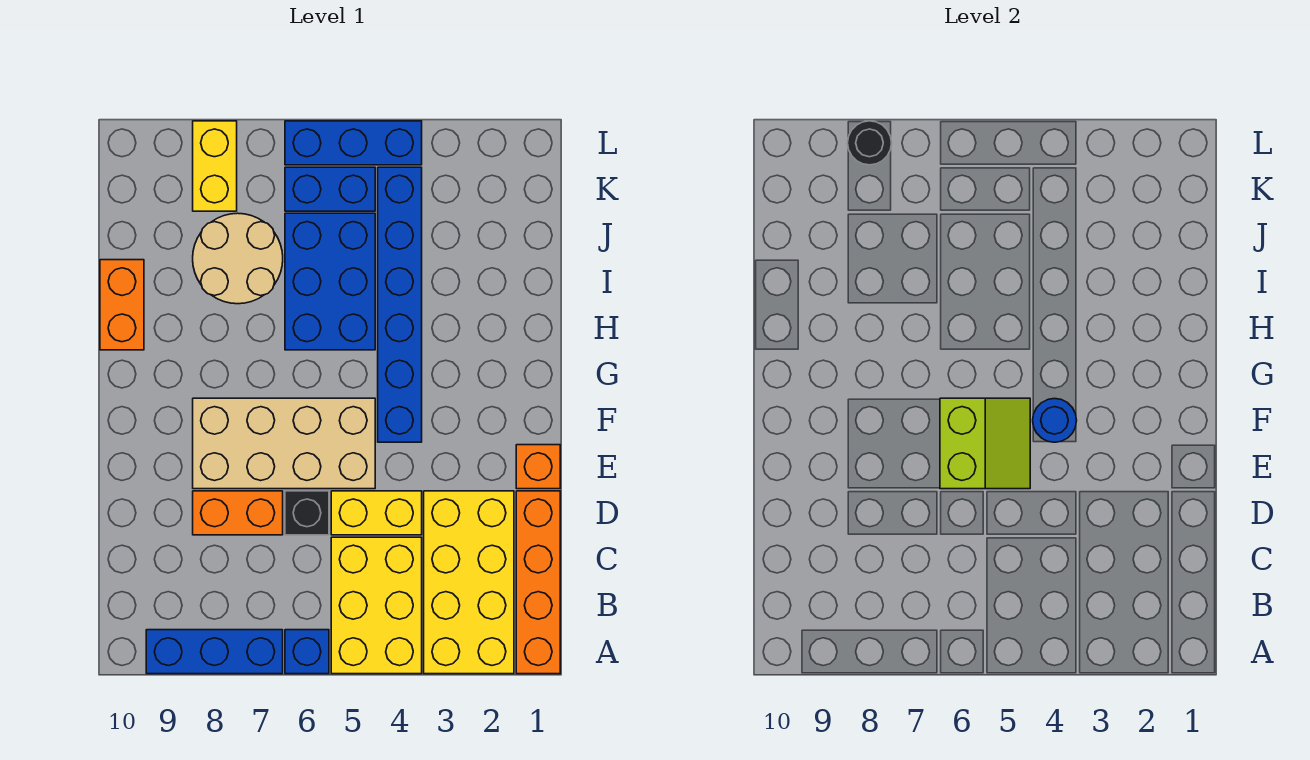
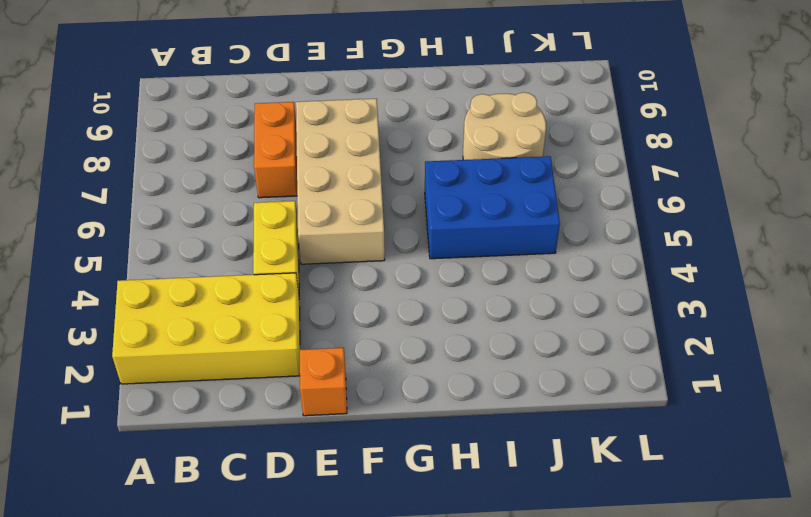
none -> orange 1x4 brick [516,491,560,674]
none -> yellow 2x3 brick [331,537,422,674]
none -> blue 1x1 brick [285,630,329,674]

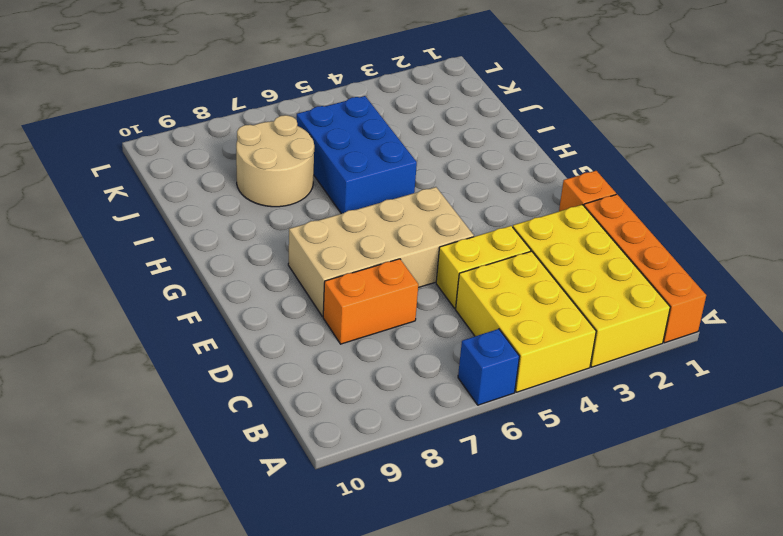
none -> blue 1x3 brick [146,630,283,674]
none -> black 1x1 brick [285,491,329,535]
none -> blue 1x6 brick [378,167,422,442]

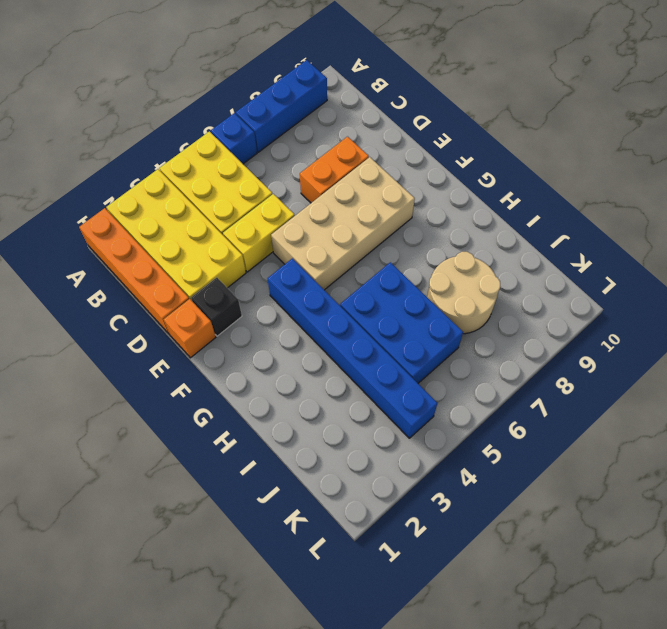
black 1x1 brick [191,278,242,336] -> black 1x1 brick moved to [285,491,329,535]
none -> orange 1x2 brick [100,260,144,350]
none -> blue 1x2 brick [285,167,375,211]
none -> yellow 1x2 brick [193,121,237,211]

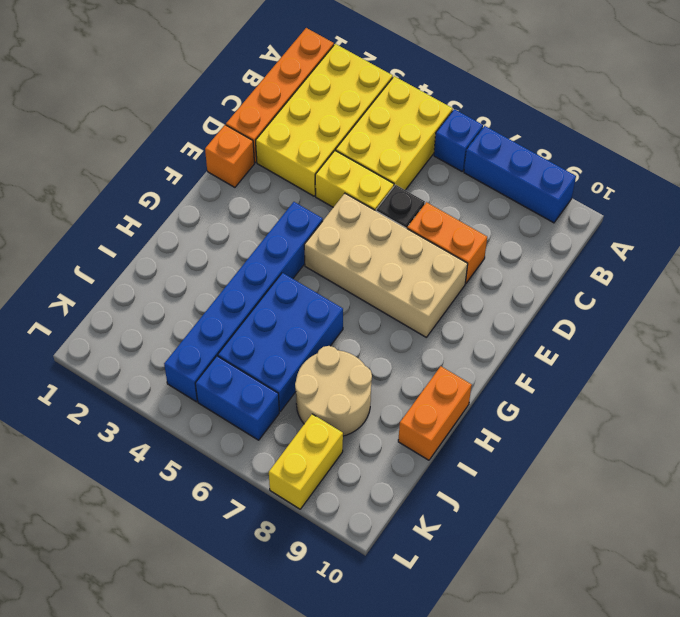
none -> blue 1x3 brick [285,121,422,165]
none -> lime 2x2 slope [940,398,1030,489]
none -> blue 1x1 round brick [1033,398,1077,442]

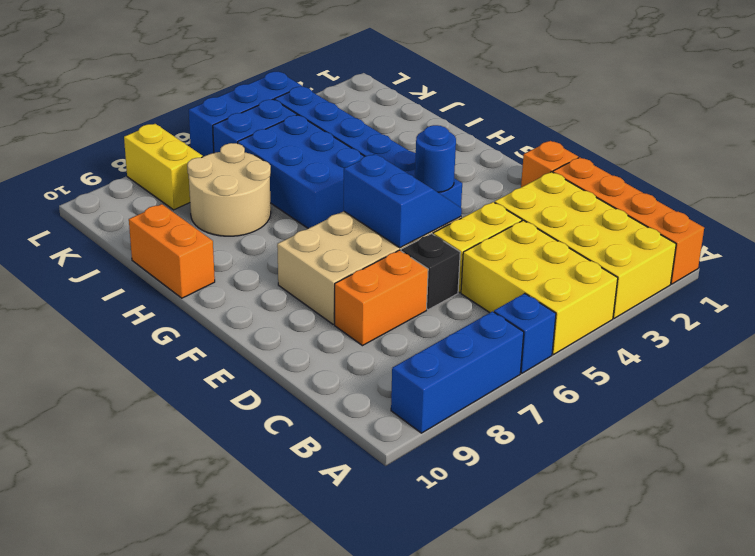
blue 2x2 slope [344,154,462,248] -> lime 2x2 slope [940,398,1030,489]
none -> black 1x1 round brick [848,121,891,165]

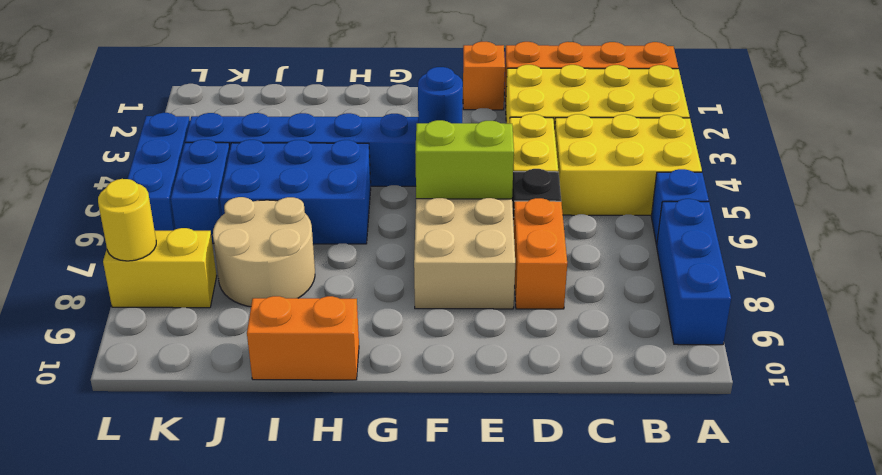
yellow 1x1 round brick [98,179,156,261] -> black 1x1 round brick [848,121,891,165]

